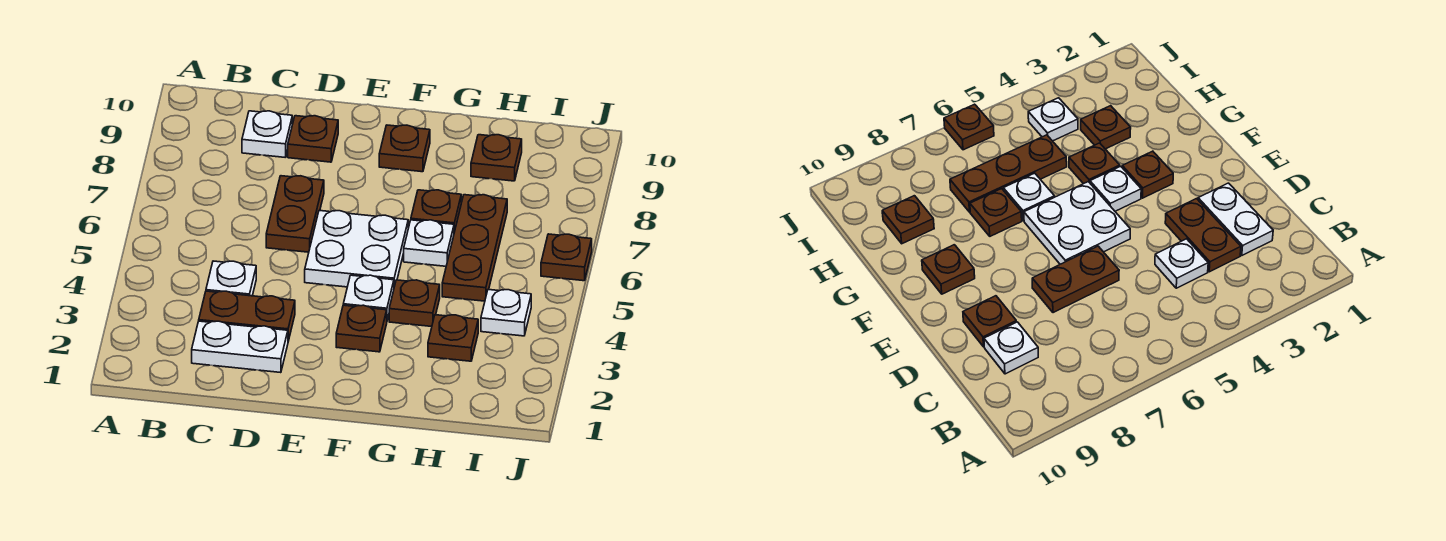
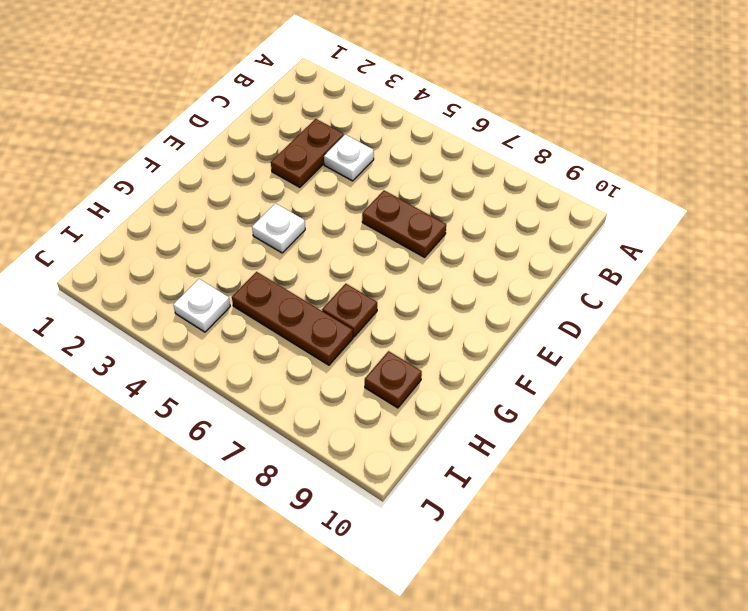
none -> white 1x2 plate [192,321,288,373]
none -> white 1x1 plate [242,111,292,157]
none -> brown 1x1 plate [288,116,338,162]

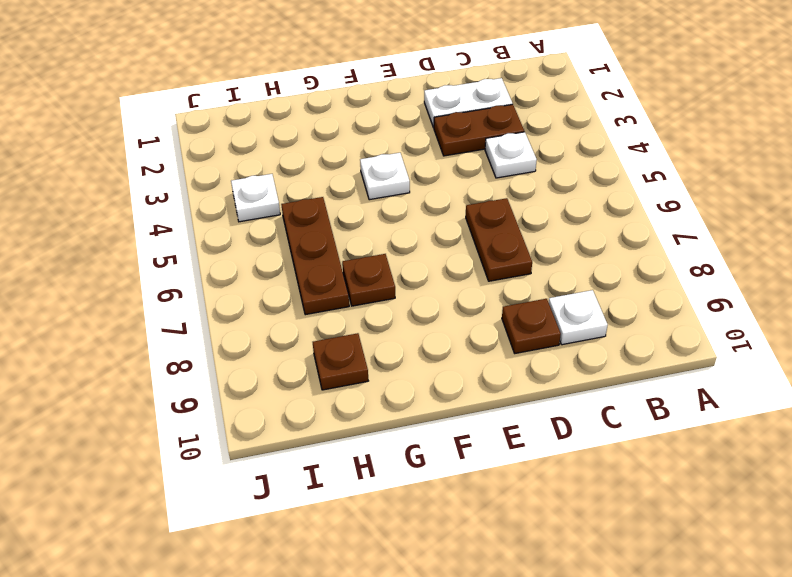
none -> white 2x2 plate [305,211,408,287]
none -> brown 1x1 plate [336,305,387,352]
none -> brown 1x1 plate [379,125,430,172]

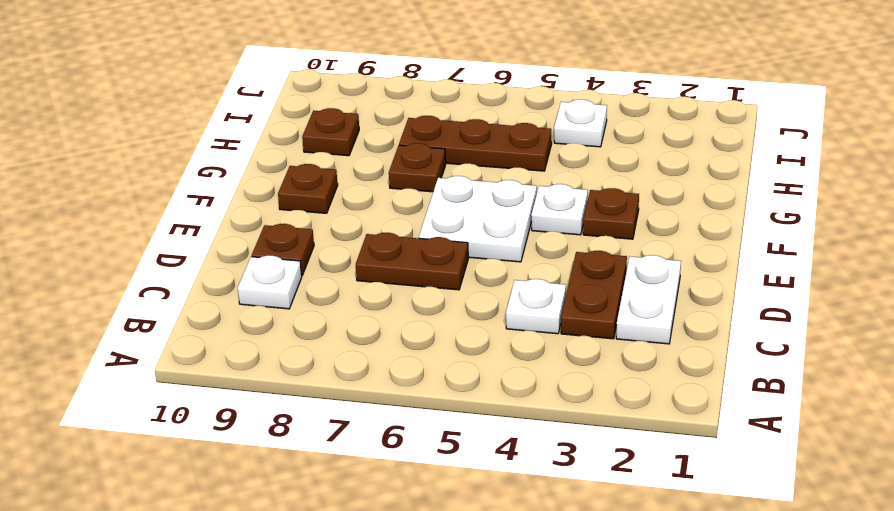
none -> brown 1x1 plate [389,280,440,327]
none -> white 1x1 plate [404,220,454,266]
none -> brown 1x1 plate [428,315,478,361]

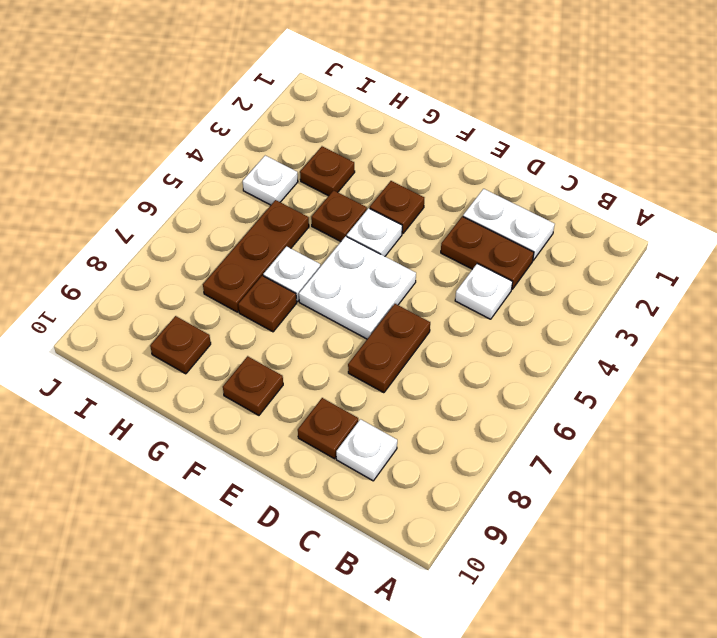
none -> brown 1x1 plate [541,234,592,281]

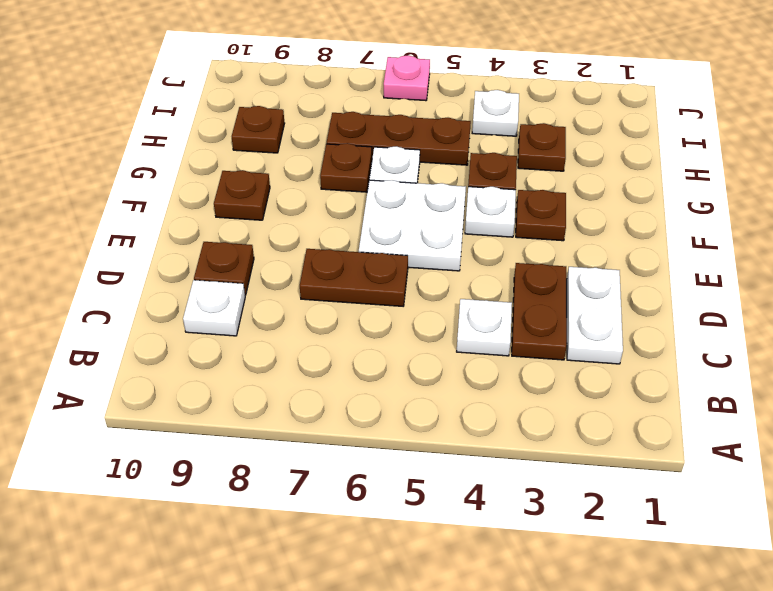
pink 1x1 plate [384,55,430,101] -> brown 1x1 plate [541,234,592,281]

